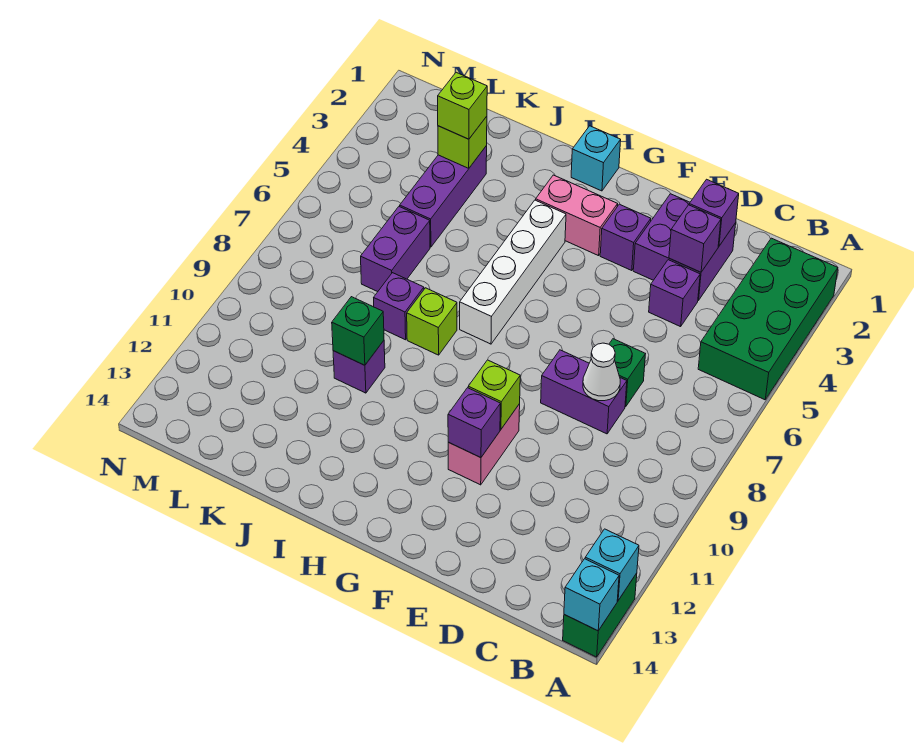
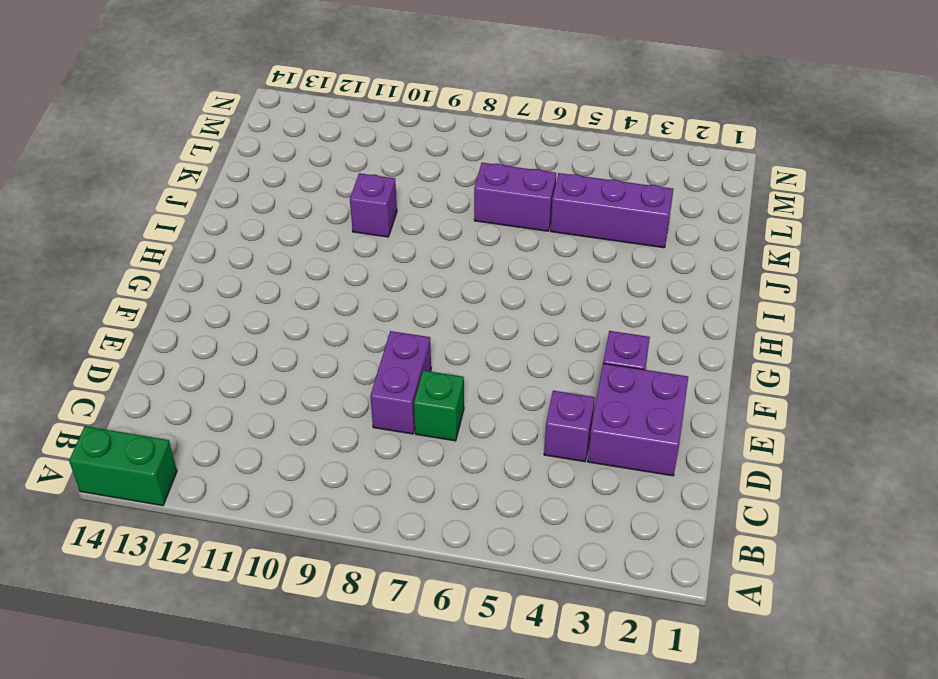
none -> green 2x4 brick [698,238,838,400]
none -> pink 1x2 brick [448,404,520,485]
none -> pink 1x2 brick [536,175,618,256]

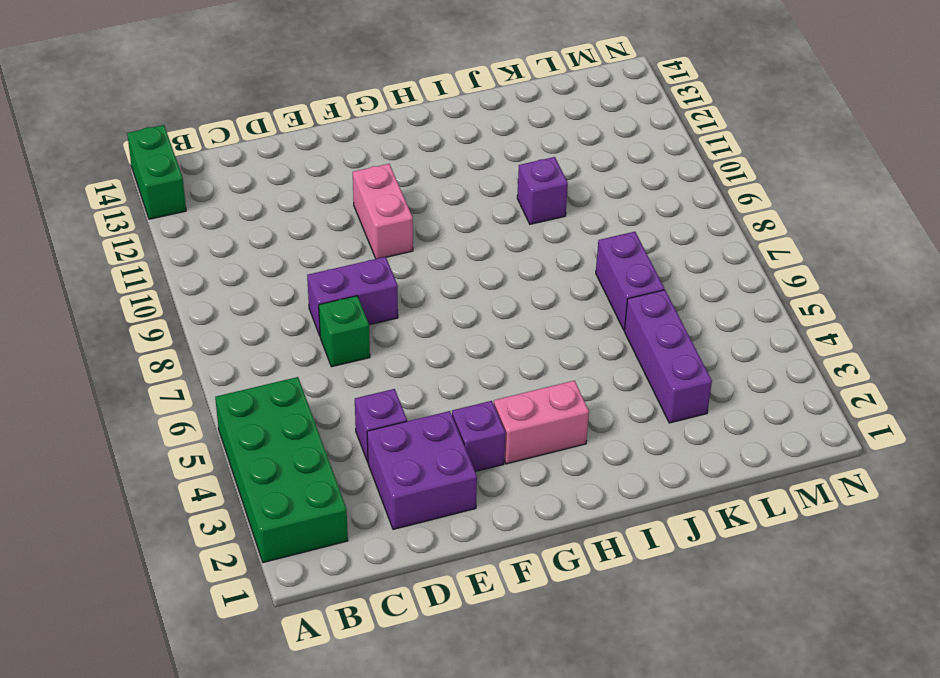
none -> cyan 1x1 brick [571,126,621,191]
none -> white 1x4 brick [460,200,566,344]
none -> lime 1x1 brick [407,288,457,355]

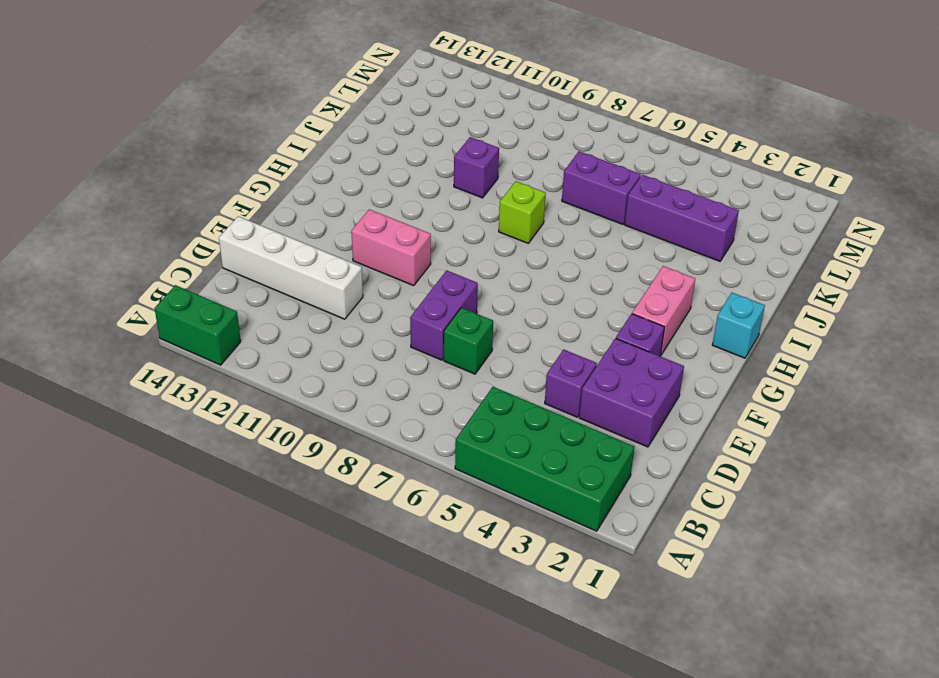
white 1x4 brick [219,216,363,319] -> white 1x4 brick moved to [460,200,566,344]
none -> purple 1x1 brick [374,273,424,340]
none -> cyan 1x1 brick [585,529,639,600]
none -> cyan 1x1 brick [564,559,619,631]

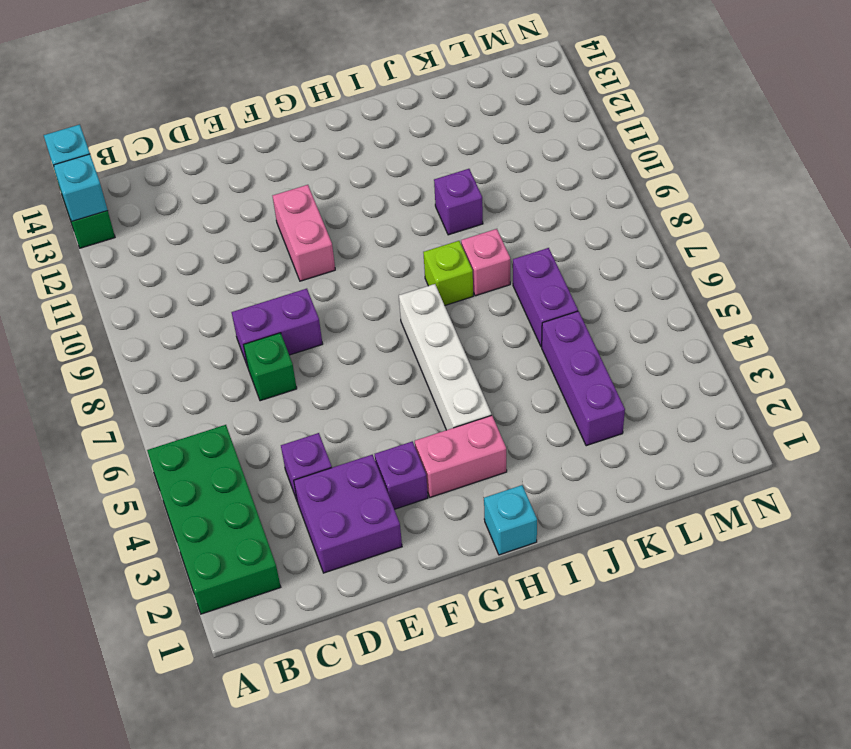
pink 1x1 brick [461,229,510,296] -> purple 1x1 brick [374,273,424,340]
none -> purple 1x1 brick [689,179,739,246]
none -> purple 1x1 brick [669,205,721,272]
none -> white 1x1 cone [583,343,620,401]

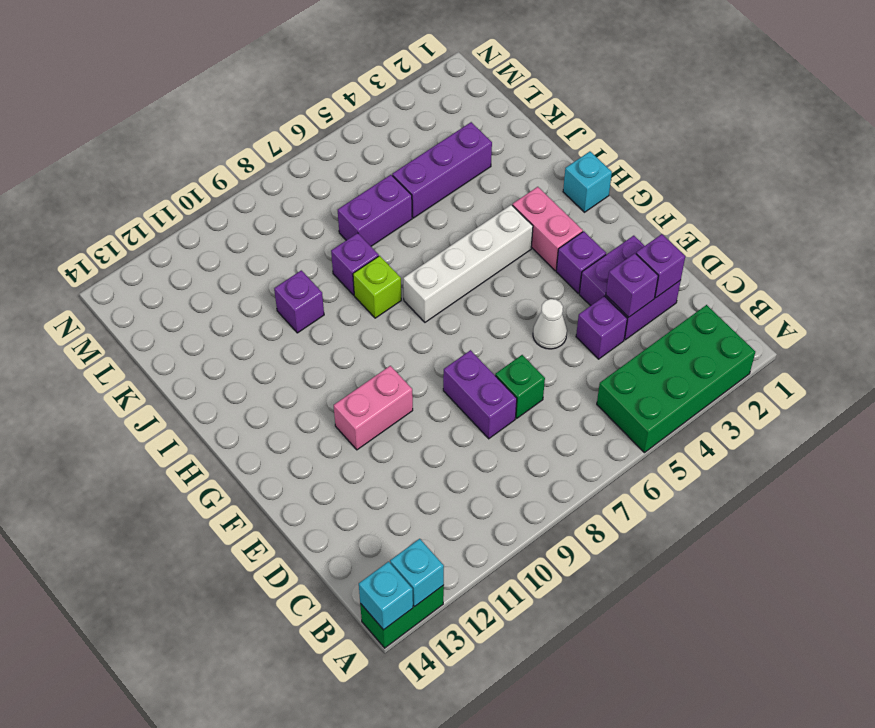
white 1x1 cone [533,299,567,349] -> white 1x1 cone moved to [583,343,620,401]
none -> lime 1x1 brick [468,360,520,429]
none -> purple 1x1 brick [448,388,500,458]
none -> green 1x1 brick [332,297,384,365]

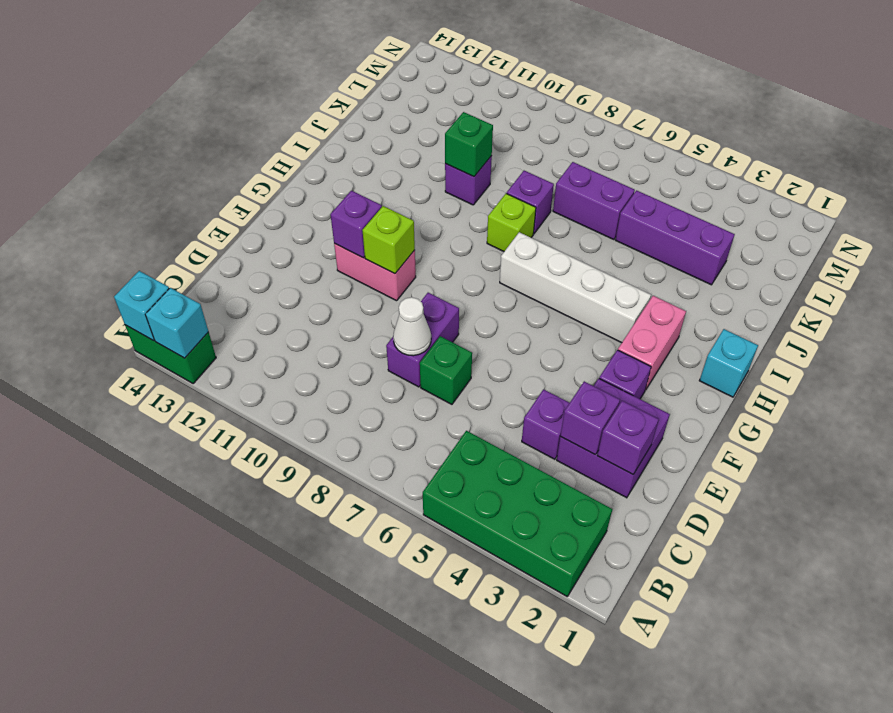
none -> lime 1x1 brick [438,116,487,168]
none -> lime 1x1 brick [438,72,487,139]

